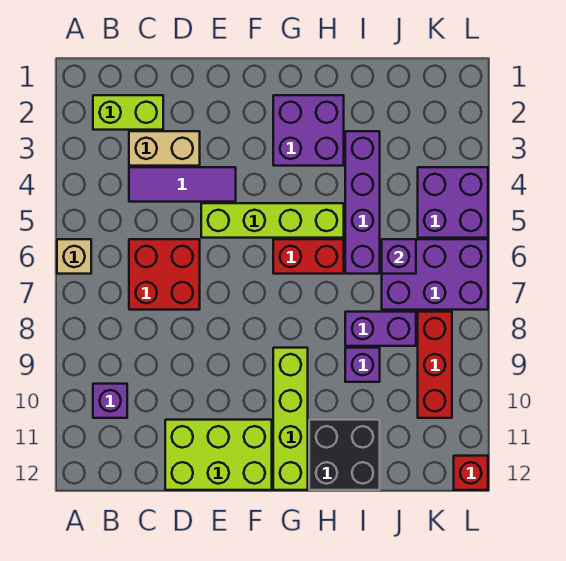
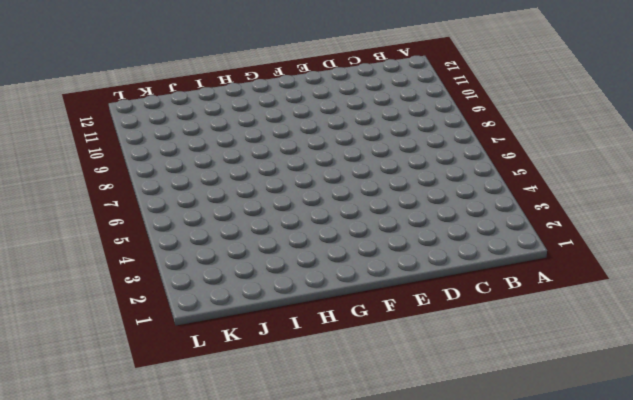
none -> tan 1x1 brick [57,239,91,274]
none -> lime 1x2 brick [93,95,163,130]
none -> purple 1x1 brick [93,384,127,418]

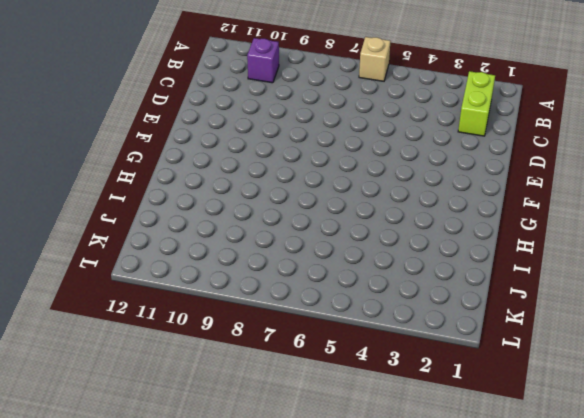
none -> tan 1x2 brick [129,131,200,166]
none -> purple 1x3 tile [129,167,236,202]
none -> red 2x2 brick [129,239,200,310]

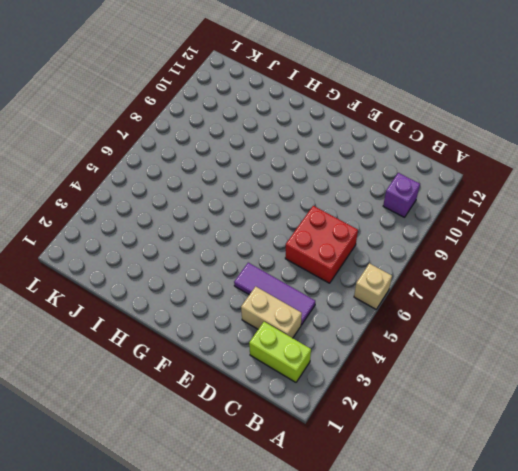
none -> lime 2x3 brick [165,420,272,490]
none -> lime 1x4 brick [201,203,344,238]
none -> purple 2x2 brick [273,95,344,166]

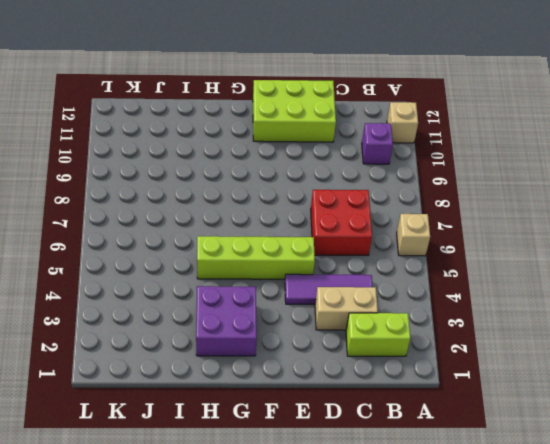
tan 1x1 brick [387,102,418,143] -> none
none -> red 1x2 brick [273,239,344,274]
none -> lime 1x4 brick [273,348,308,490]
none -> black 2x2 brick [309,420,380,490]

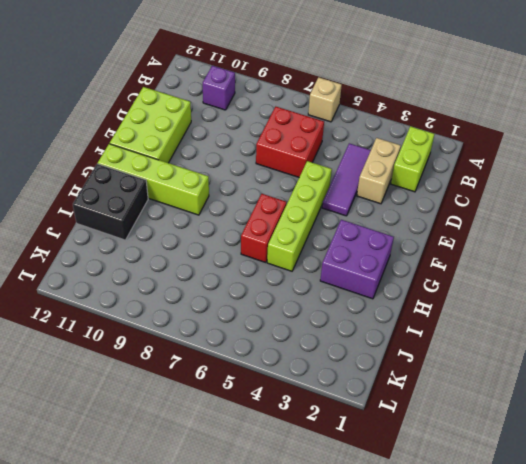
none -> purple 1x4 brick [345,131,380,274]
none -> purple 1x2 brick [345,312,416,346]
none -> purple 1x1 brick [345,348,380,382]

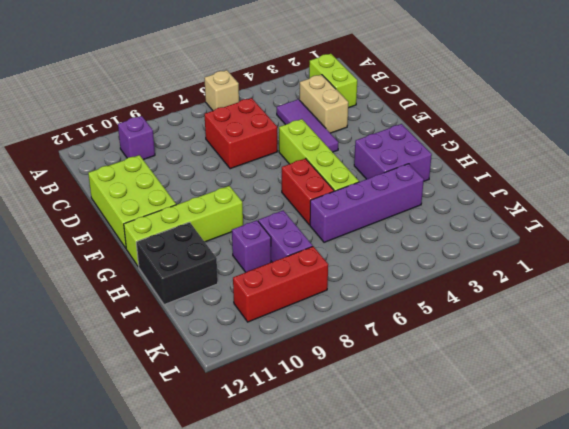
none -> purple 2x3 brick [382,239,488,310]
none -> purple 2x2 brick [418,167,488,238]
none -> red 1x1 brick [454,456,488,490]

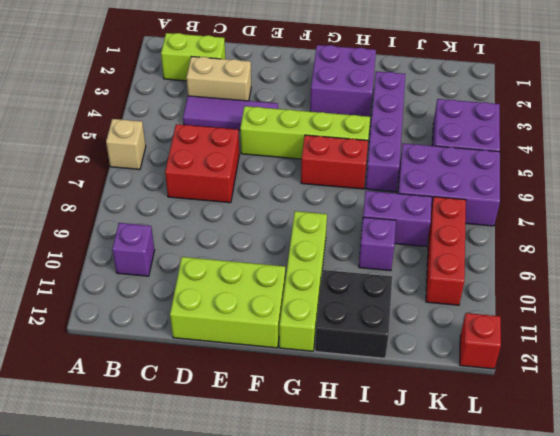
none -> purple 1x1 brick [382,239,416,274]

